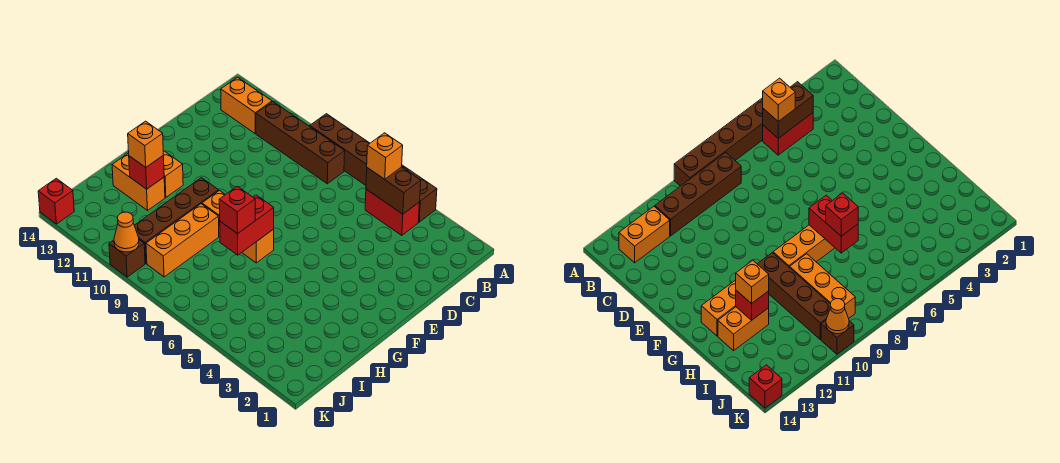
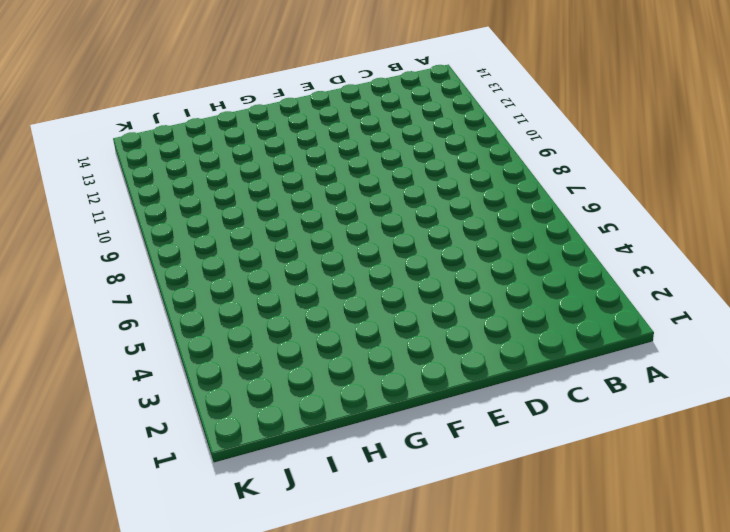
none -> brown 1x6 brick [310,114,437,222]
none -> red 1x2 brick [365,189,420,235]
none -> brown 1x4 brick [256,102,345,184]

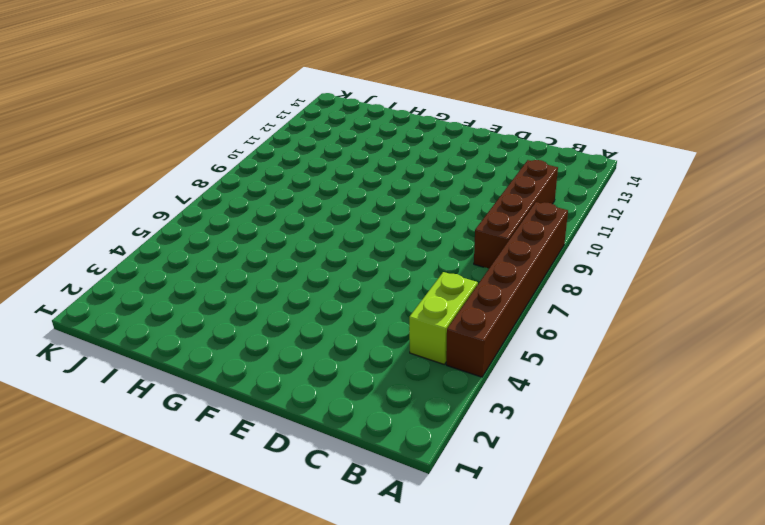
lime 1x2 brick [409,272,478,364] -> red 1x2 brick [365,189,420,235]
none -> orange 1x2 brick [221,77,272,134]
none -> orange 1x3 brick [202,191,274,263]
none -> brown 1x4 brick [134,178,219,263]

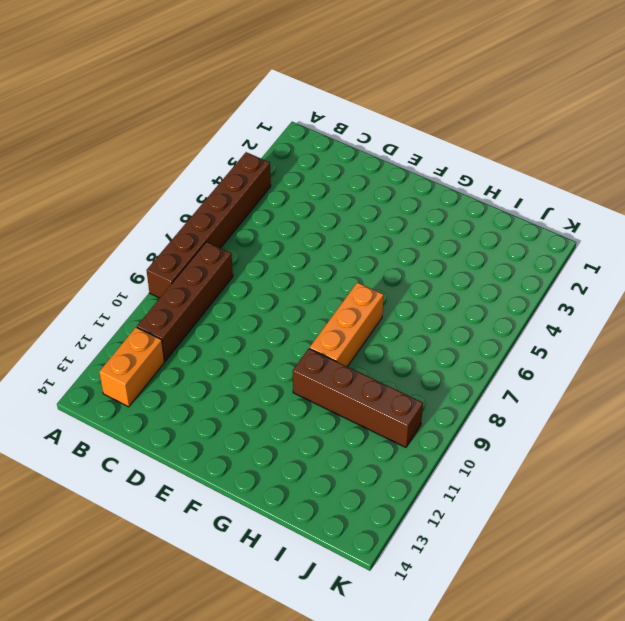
none -> red 1x2 brick [365,189,420,235]
none -> orange 1x2 brick [163,150,183,197]
none -> orange 1x3 brick [146,204,219,277]

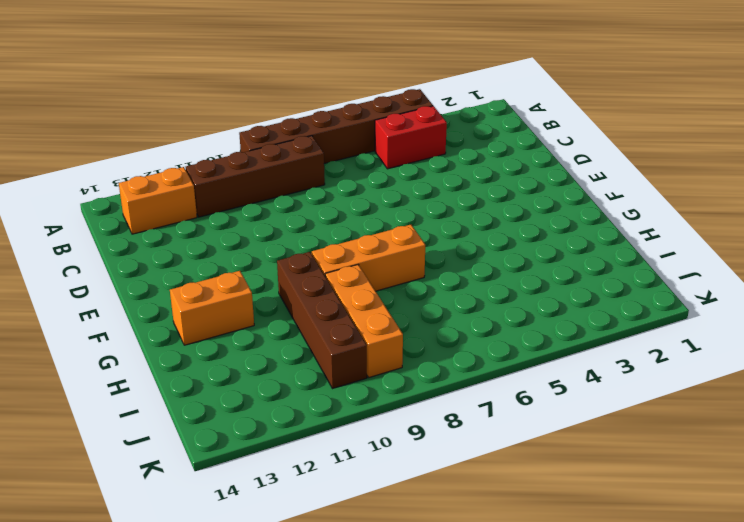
none -> orange 1x2 brick [112,153,165,210]
none -> brown 1x1 brick [109,240,145,277]
none -> red 1x1 brick [38,178,74,224]

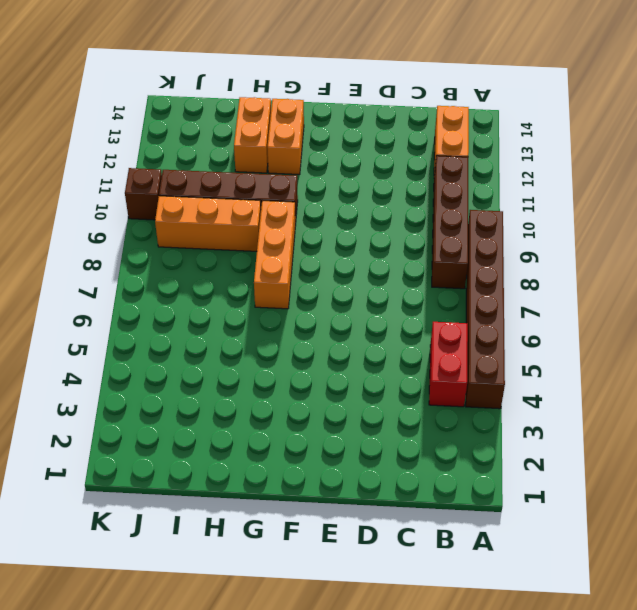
none -> red 1x1 brick [38,178,74,224]
none -> brown 1x2 brick [366,167,421,214]
none -> red 1x2 brick [220,195,274,255]

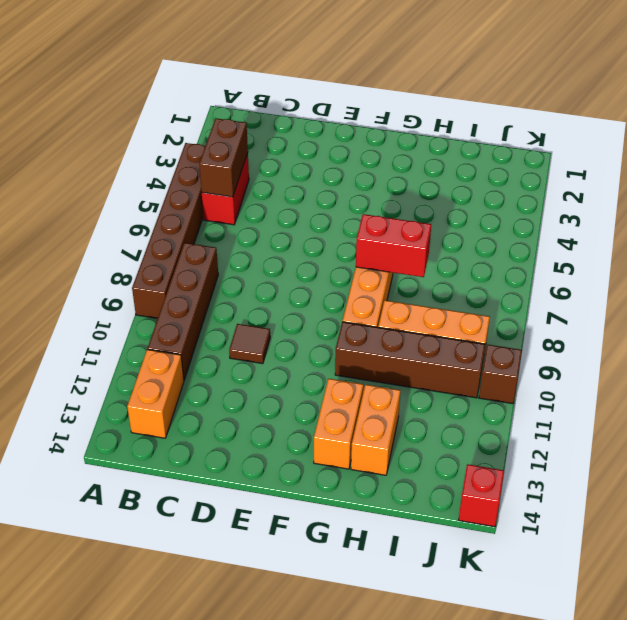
brown 1x1 tile [229,324,270,364] -> none
none -> red 1x1 brick [129,156,164,189]
none -> orange 1x1 cone [114,212,139,252]
none -> orange 1x1 brick [367,133,403,179]

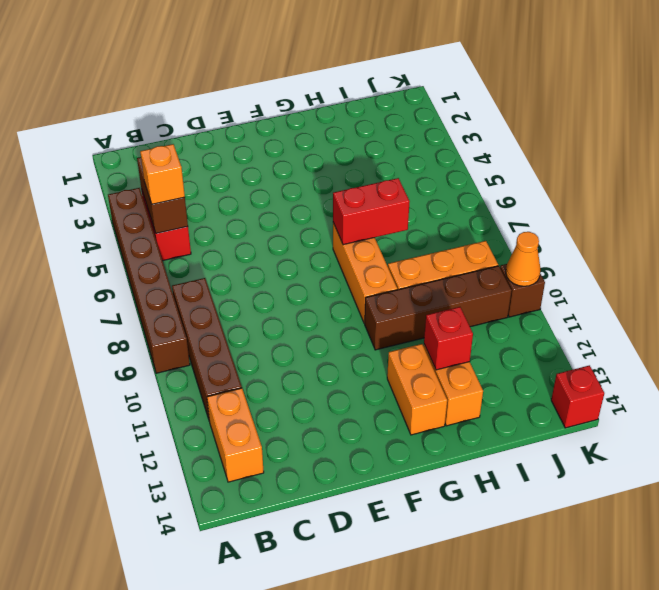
none -> red 1x1 brick [219,186,255,234]
none -> orange 1x1 brick [128,121,163,167]

